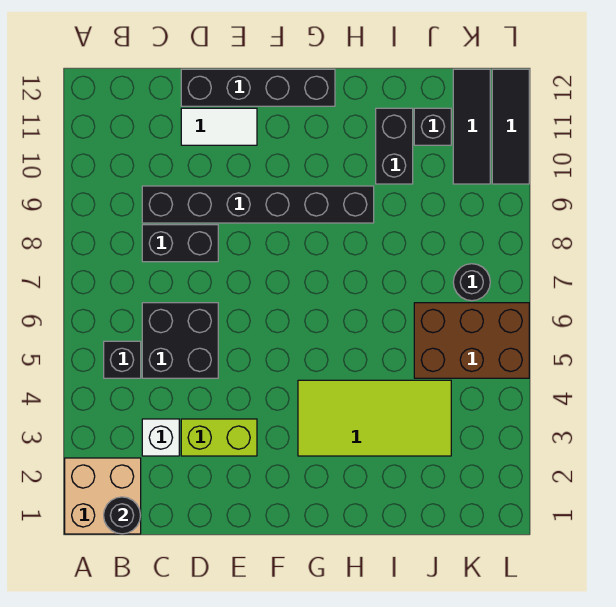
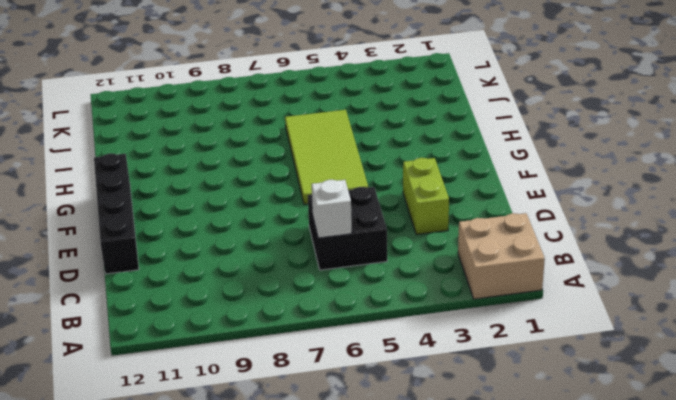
white 1x1 brick [312,180,352,238] -> white 1x1 brick moved to [142,419,179,456]
lime 2x4 tile [285,110,368,204] -> lime 2x4 tile moved to [298,380,451,456]
none -> black 1x1 brick [104,341,141,378]
none -> black 1x2 brick [142,225,218,262]
none -> black 1x6 brick [142,186,374,223]

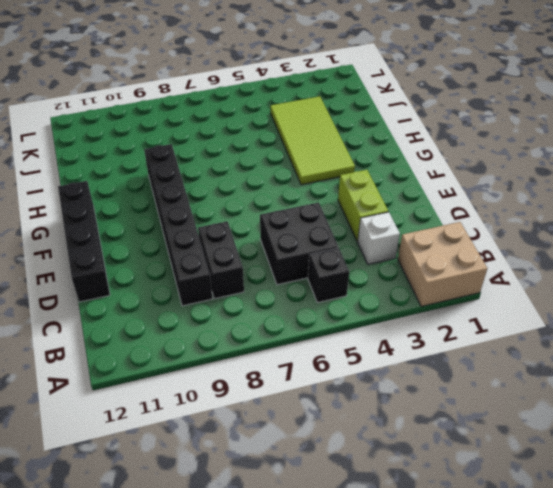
none -> white 1x2 tile [181,108,257,145]
none -> black 1x2 brick [376,108,413,184]
none -> brown 2x3 brick [414,303,529,378]

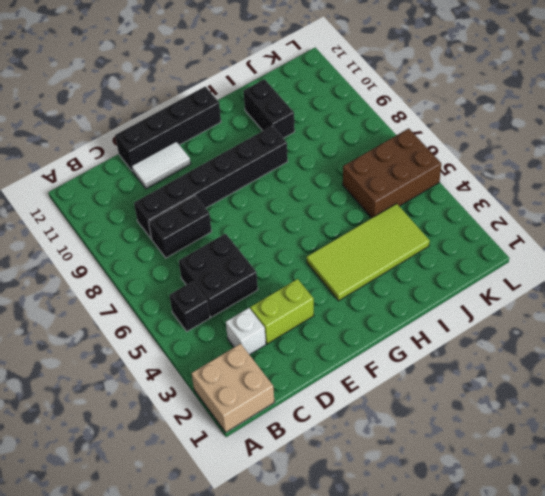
none -> black 1x1 brick [414,108,451,145]
none -> black 1x1 round brick [453,264,490,301]
none -> black 1x3 tile [453,69,490,184]

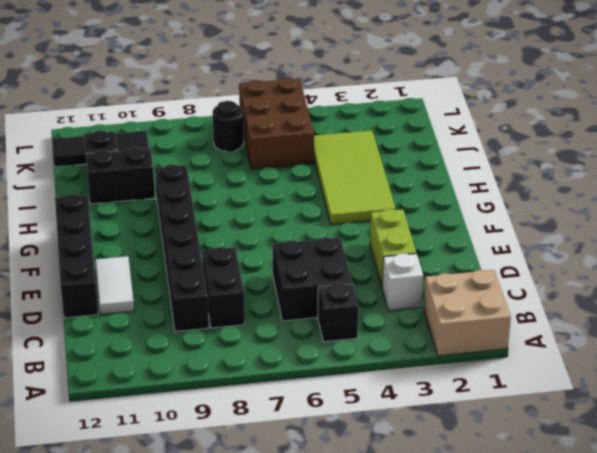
none -> black 1x3 tile [492,69,529,184]
none -> black 1x1 round brick [104,497,141,534]

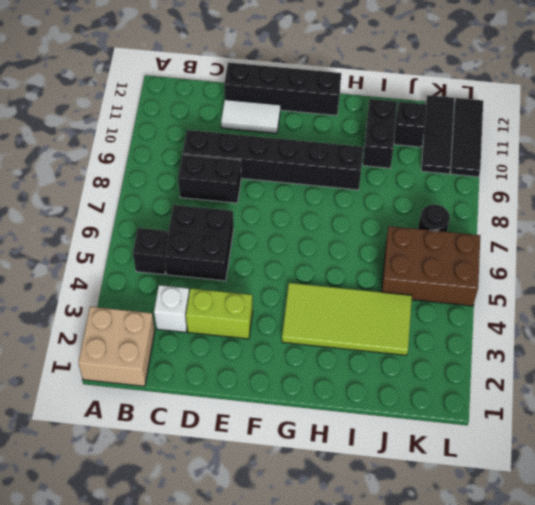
none -> black 1x1 round brick [104,497,141,534]

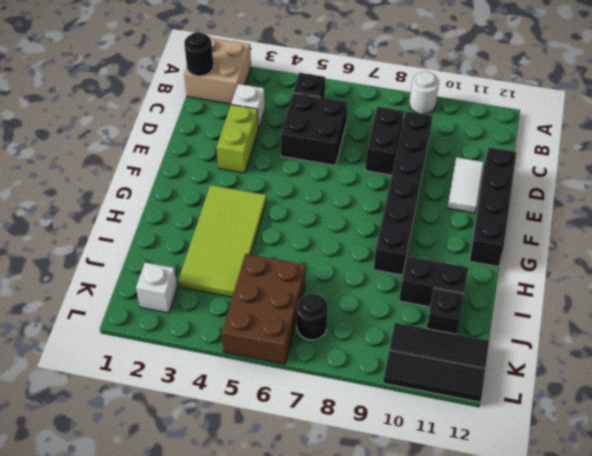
white 1x1 round brick [410,72,439,114] -> none
white 1x1 brick [136,262,177,313] -> none

